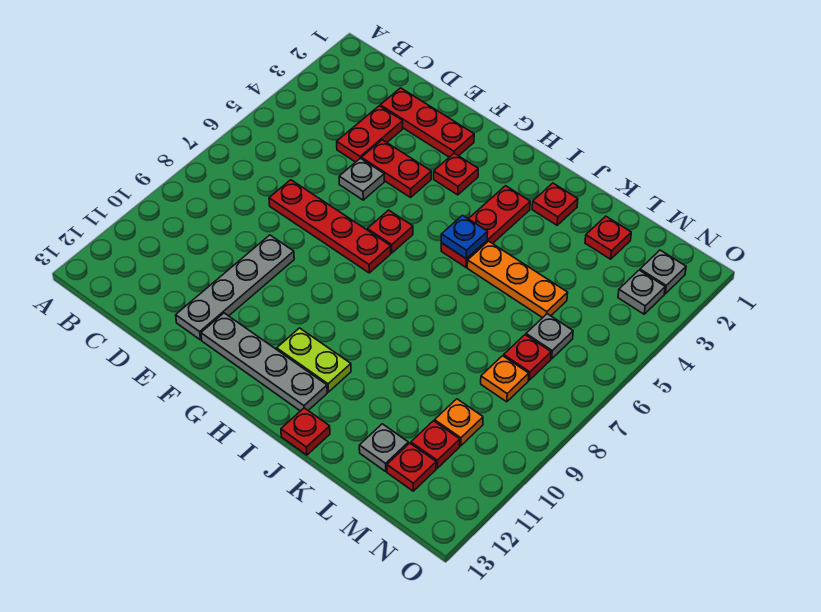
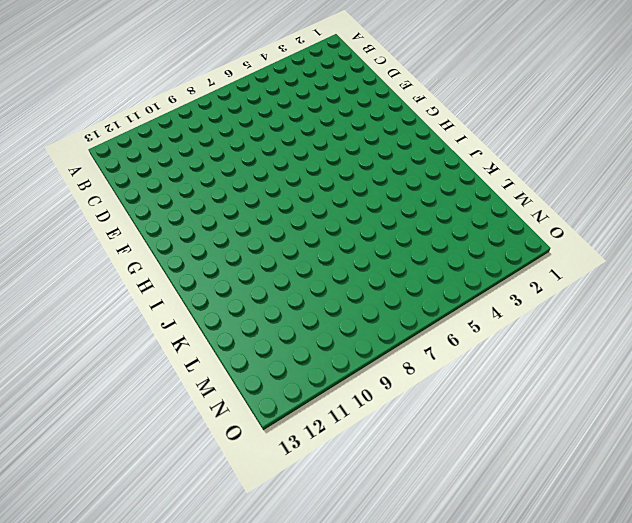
none -> red 1x3 plate [380,88,474,157]
none -> red 1x2 plate [337,106,403,162]
none -> red 1x4 plate [269,180,391,273]

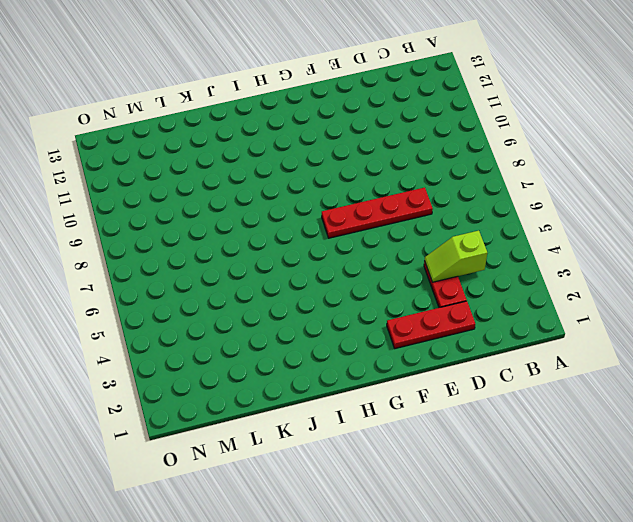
lime 1x2 slope [425,231,487,282] -> none
none -> red 1x2 plate [361,140,431,197]
none -> grey 1x1 plate [339,158,384,200]
none -> grey 1x4 plate [176,235,294,340]

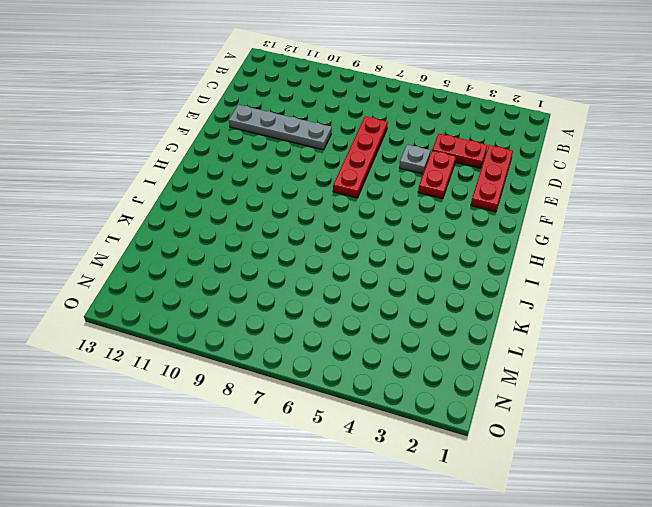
none -> grey 1x4 plate [201,313,327,411]
none -> red 1x1 plate [434,153,478,195]
none -> red 1x1 plate [367,210,413,253]

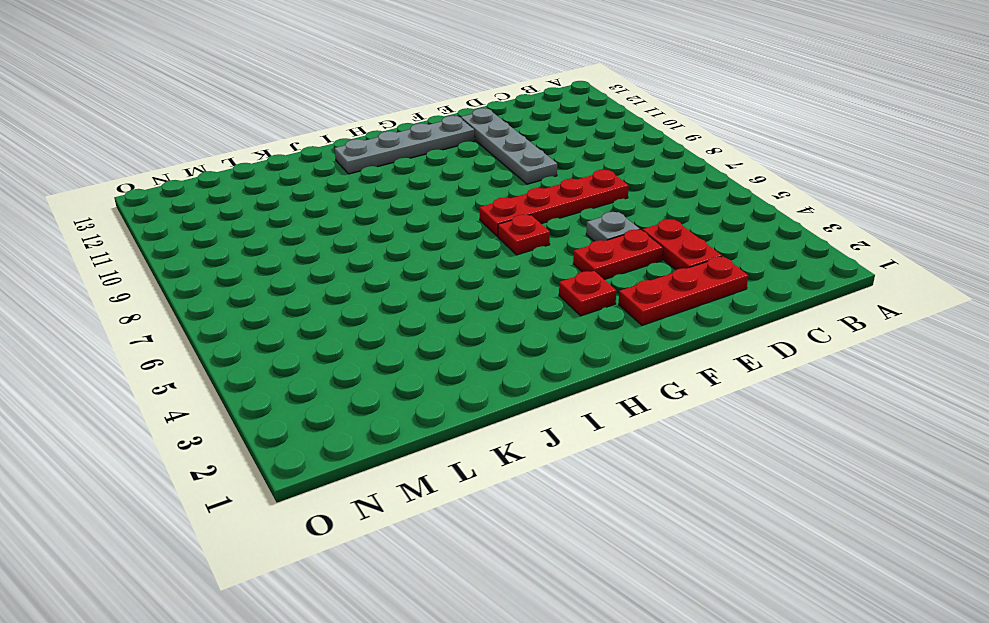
none -> lime 1x2 plate [277,328,351,392]
none -> red 1x3 plate [441,186,530,267]
none -> red 1x1 plate [532,183,578,225]

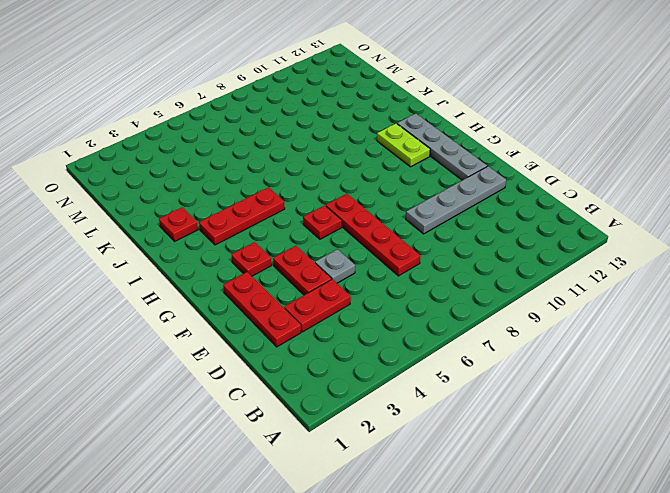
none -> orange 1x3 plate [467,241,568,318]
none -> red 1x1 plate [281,408,330,455]
none -> red 1x1 plate [585,216,631,259]

